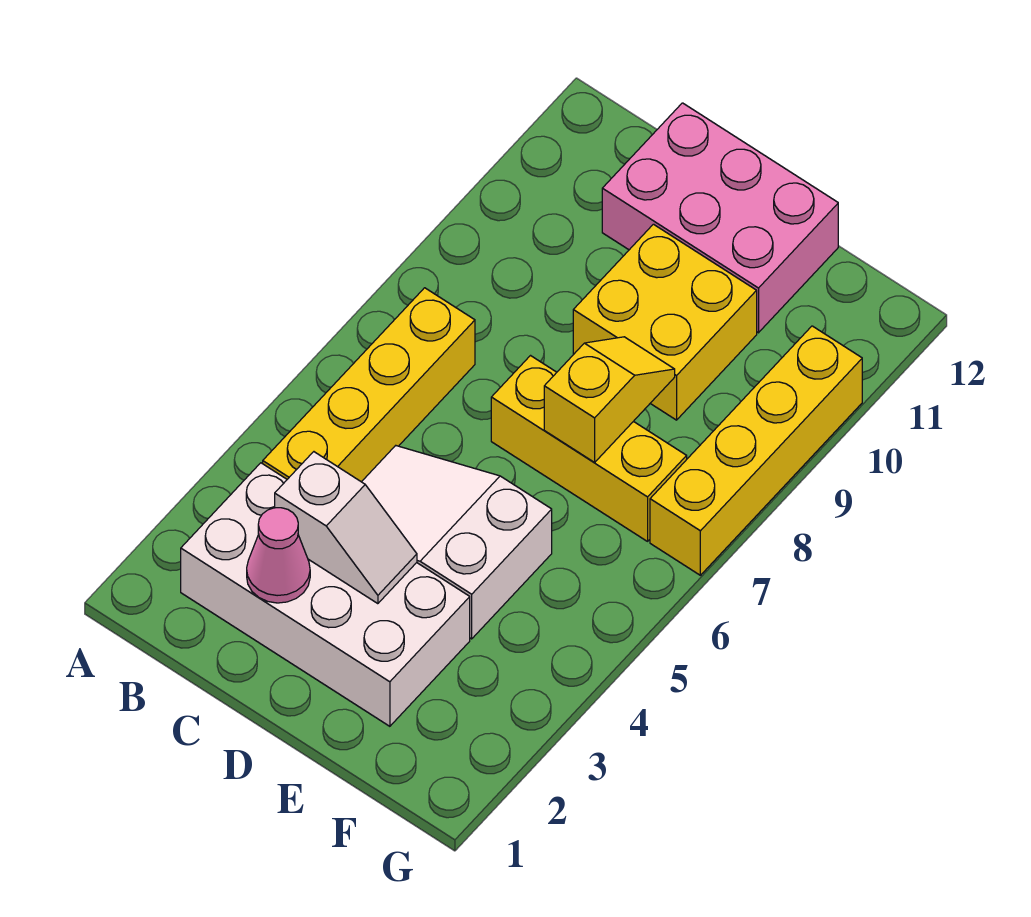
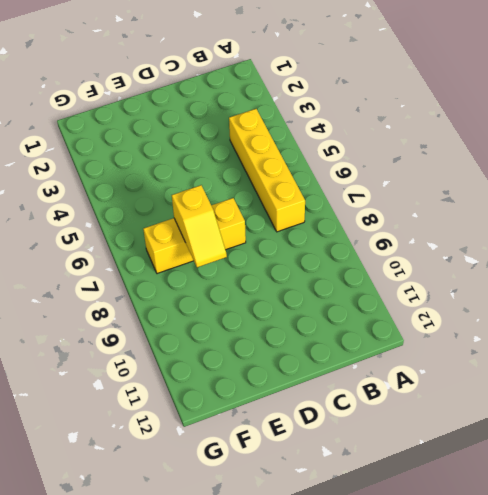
none -> white 2x4 brick [181,463,470,726]
none -> white 2x3 slope [362,446,552,639]

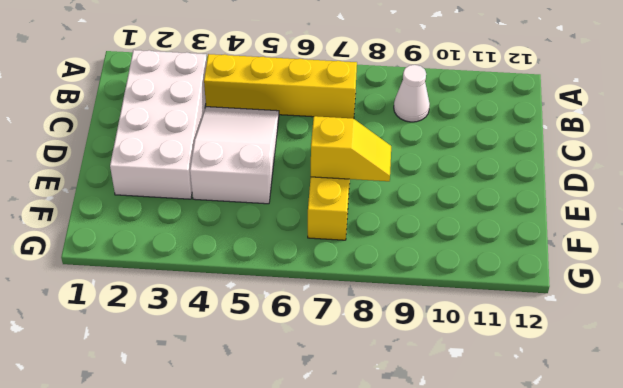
white 1x1 cone [394,65,430,122] -> none
none -> pink 2x3 brick [602,103,838,333]
none -> yellow 2x2 brick [573,224,757,420]

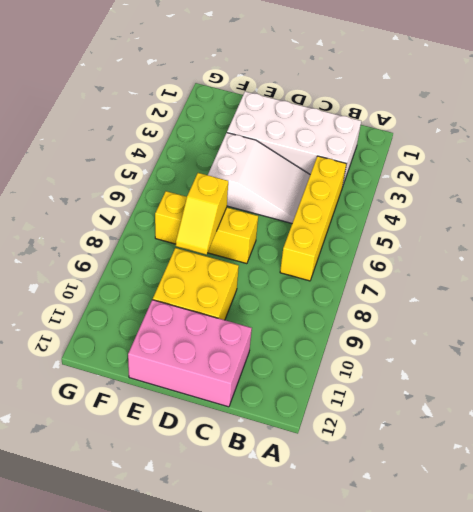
none -> yellow 1x4 brick [650,326,862,575]
none -> pink 1x1 cone [247,508,310,603]

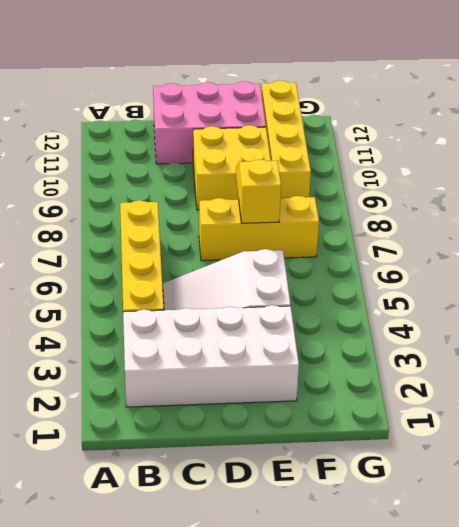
yellow 1x4 brick [261,81,311,198] -> yellow 1x4 brick moved to [650,326,862,575]
none -> pink 1x1 cone [247,508,310,603]
none -> white 1x2 slope [275,452,417,604]

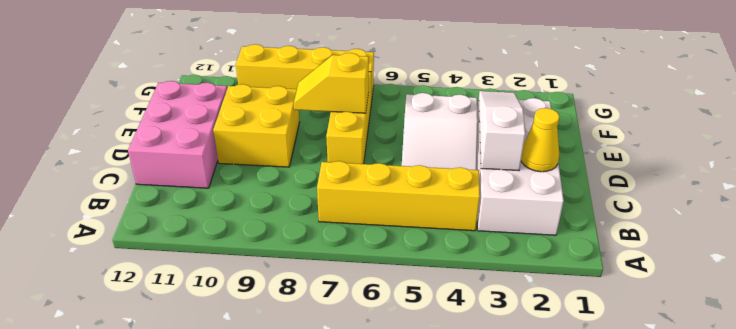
yellow 1x1 cone [521,108,560,172] -> pink 1x1 cone [247,508,310,603]
white 1x3 slope [479,91,525,171] -> white 1x2 slope [275,452,417,604]

